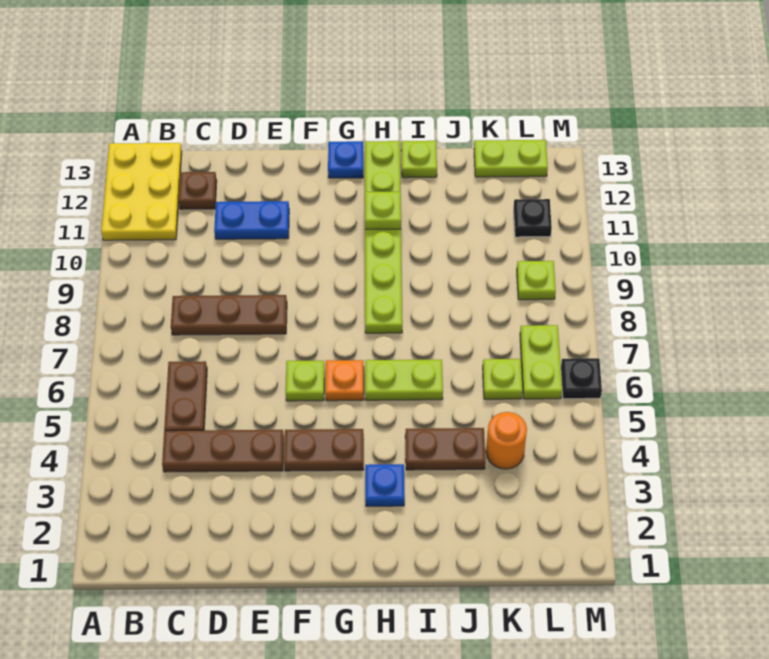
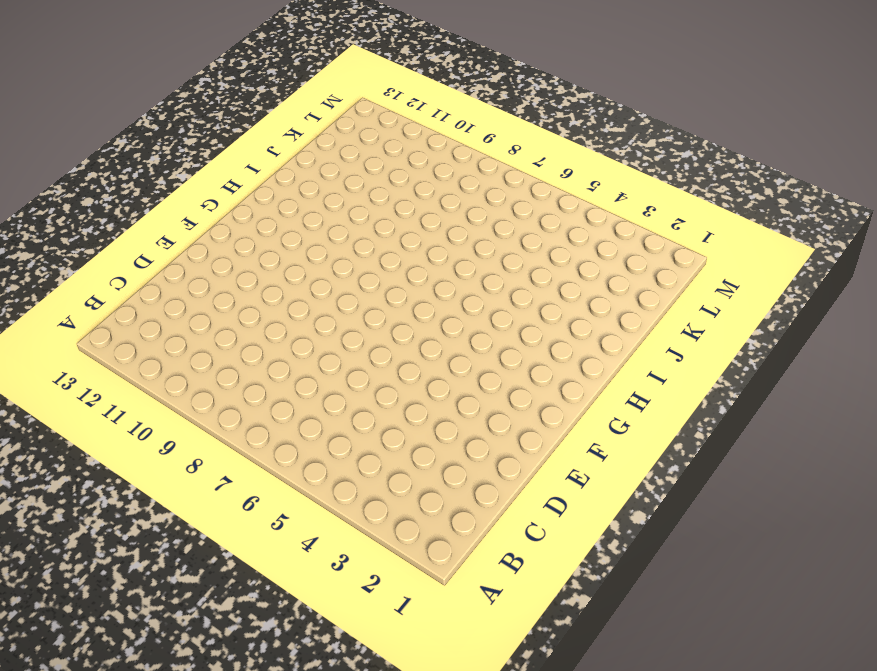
none -> yellow 2x3 plate [101,143,182,240]
none -> brown 1x3 plate [162,430,284,472]
none -> brown 1x2 plate [164,361,207,431]

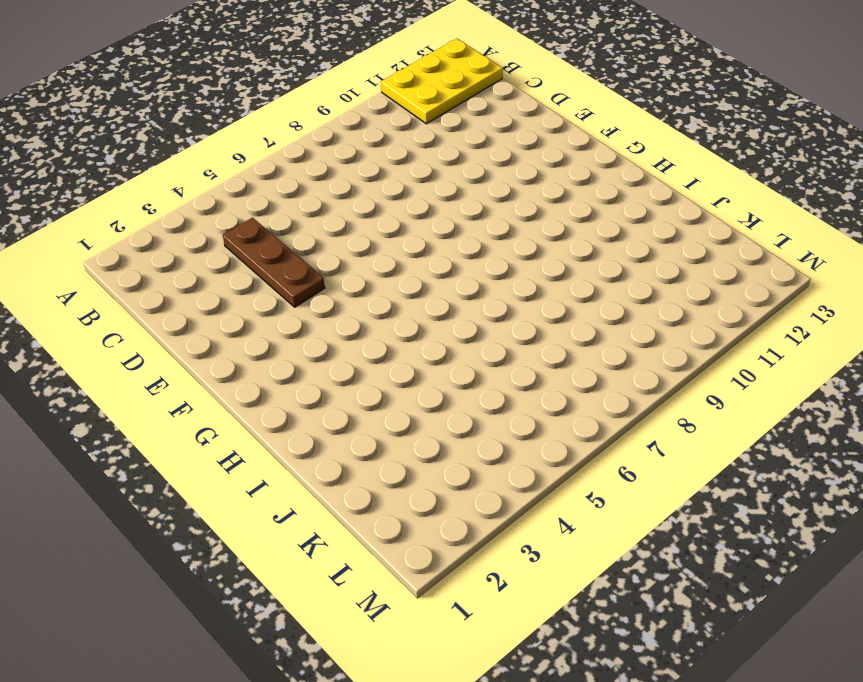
none -> brown 1x2 plate [164,361,207,431]
none -> brown 1x3 plate [171,295,287,335]
none -> brown 1x1 plate [179,172,217,209]

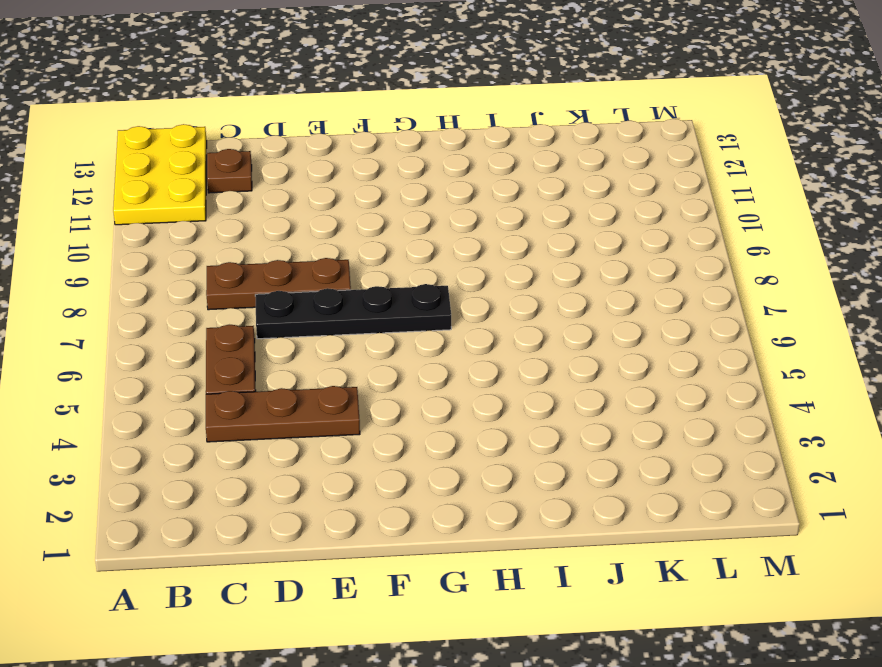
black 1x4 plate [255,284,451,339] -> none
none -> blue 1x2 plate [214,201,289,239]
none -> brown 1x2 plate [284,429,364,471]
none -> lime 1x1 plate [286,361,324,401]

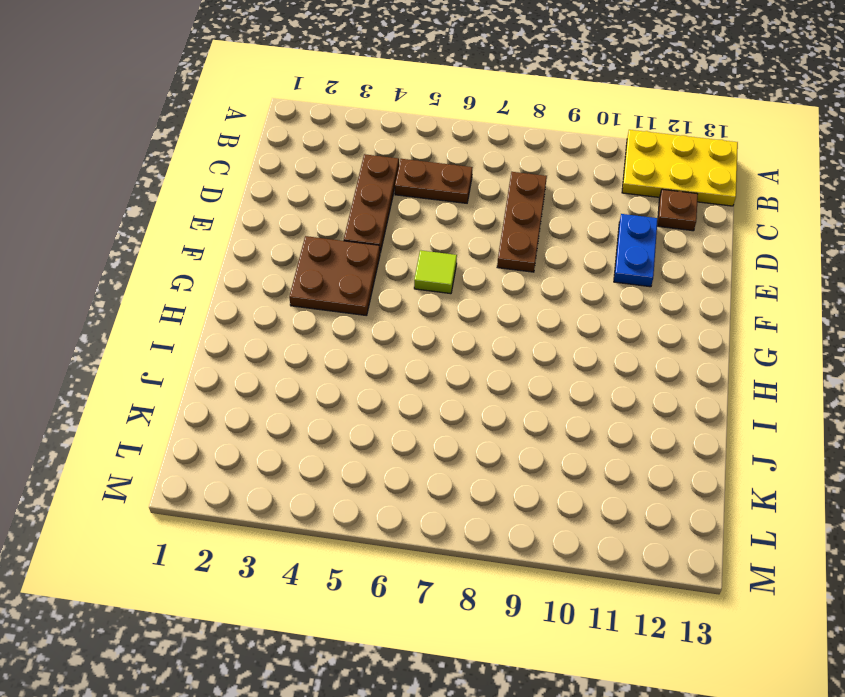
brown 2x2 plate [289,236,380,316] -> brown 1x2 plate [284,429,364,471]
lime 1x1 tile [414,250,457,294] -> lime 1x1 plate [286,361,324,401]
none -> orange 1x1 plate [326,360,364,401]
none -> blue 1x1 plate [328,141,363,178]
none -> blue 1x1 plate [365,464,405,506]

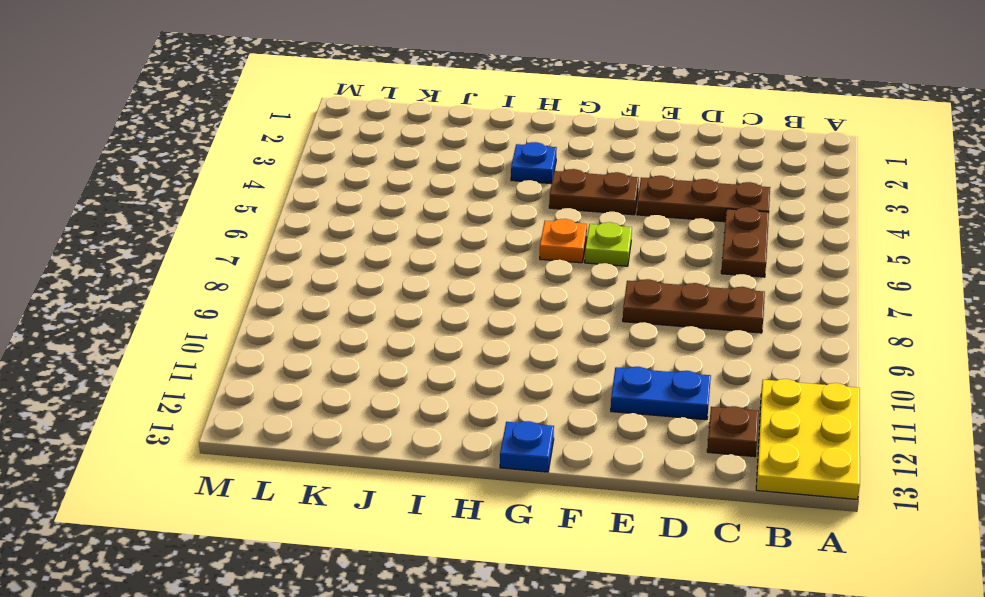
none -> lime 1x2 plate [365,360,443,400]
none -> lime 1x6 plate [365,141,402,333]
none -> brown 1x2 plate [405,428,485,470]

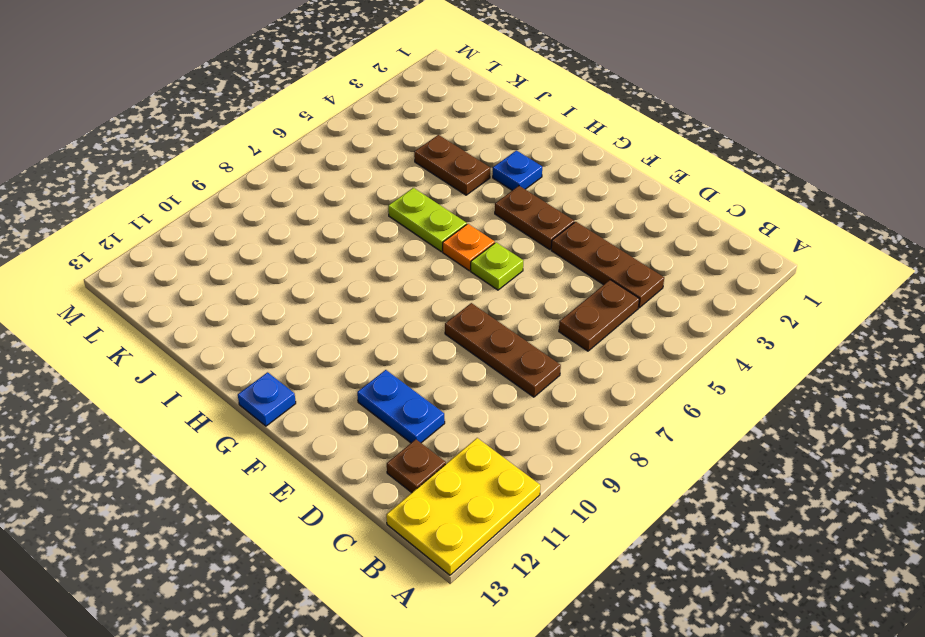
none -> lime 1x6 plate [365,141,402,333]
none -> lime 1x1 plate [401,141,437,178]
none -> orange 1x1 round brick [486,412,527,469]

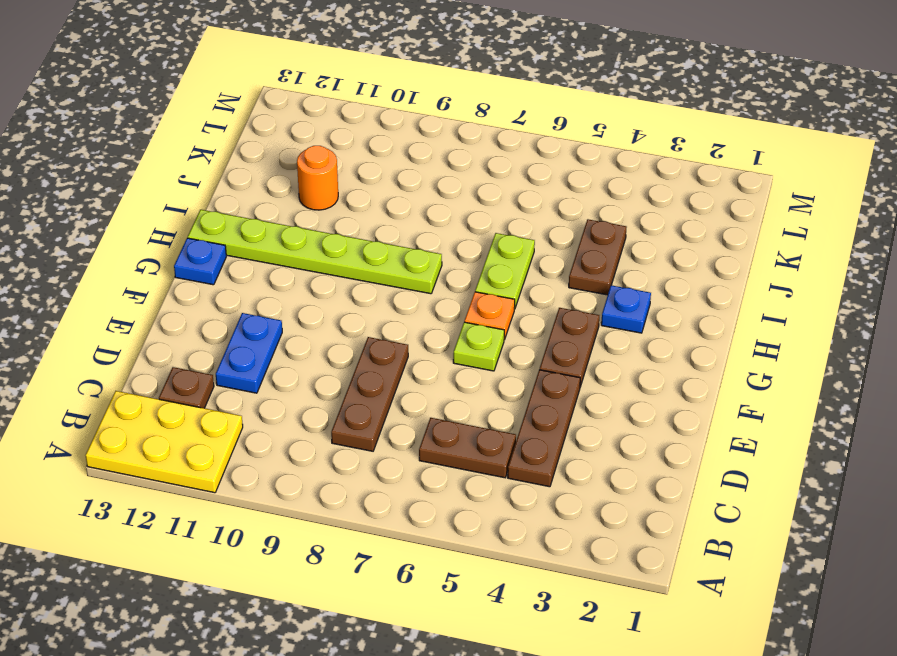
orange 1x1 round brick [297,146,338,210] -> orange 1x1 round brick moved to [486,412,527,469]
none -> lime 1x1 plate [401,141,437,178]
none -> lime 1x1 plate [483,359,522,399]
none -> lime 1x2 plate [474,140,548,177]

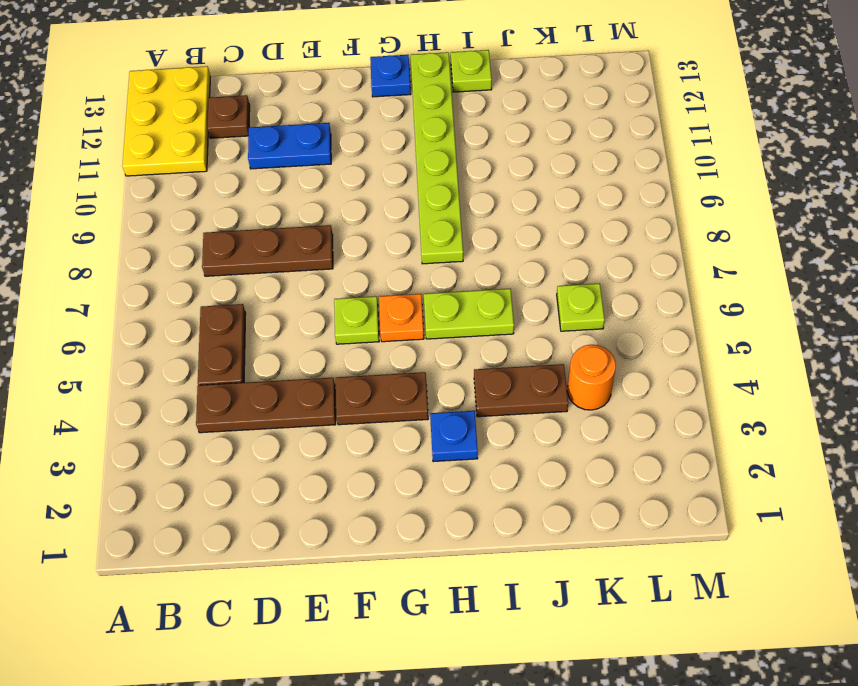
none -> lime 1x2 plate [474,140,548,177]
none -> lime 1x2 plate [520,325,562,399]
none -> lime 1x1 plate [517,261,556,300]

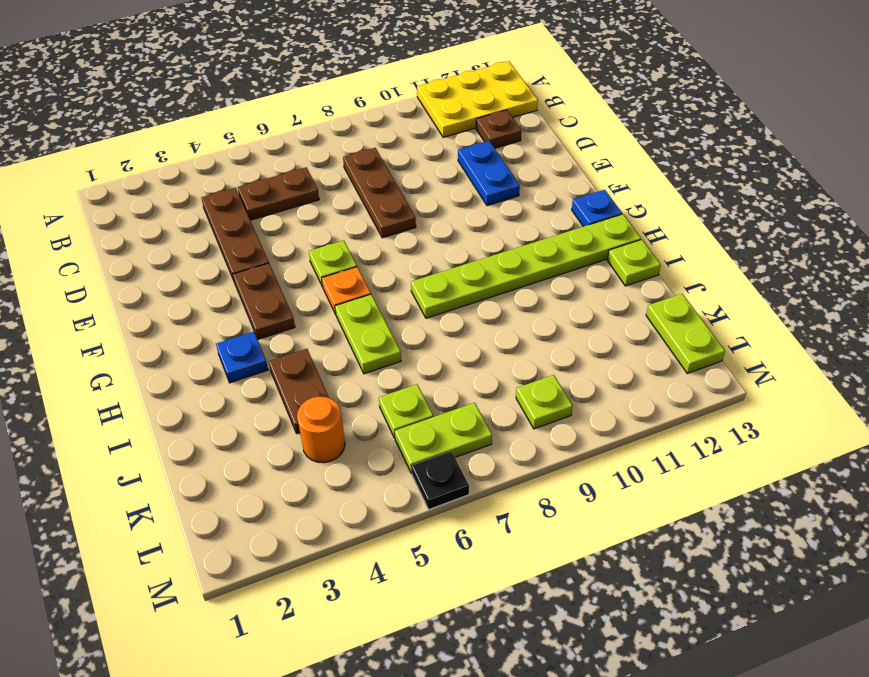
none -> black 1x1 plate [514,199,552,237]
none -> lime 1x1 plate [365,192,401,229]

